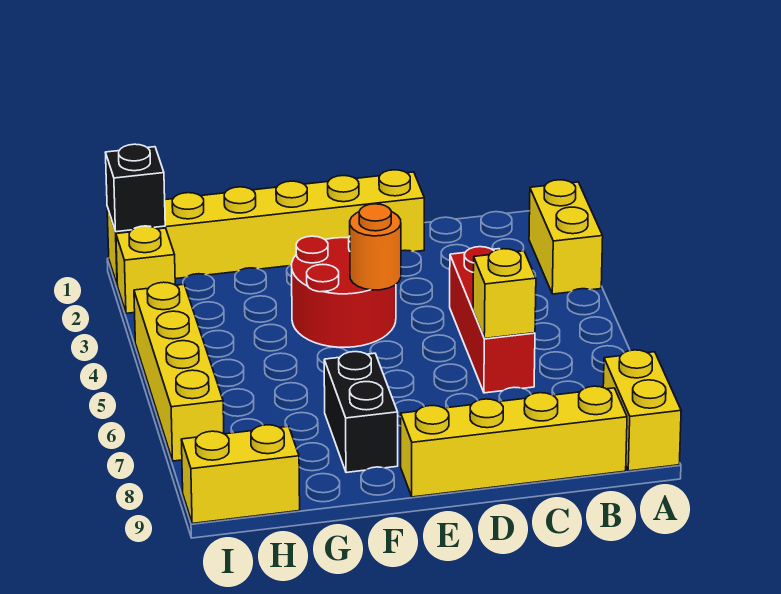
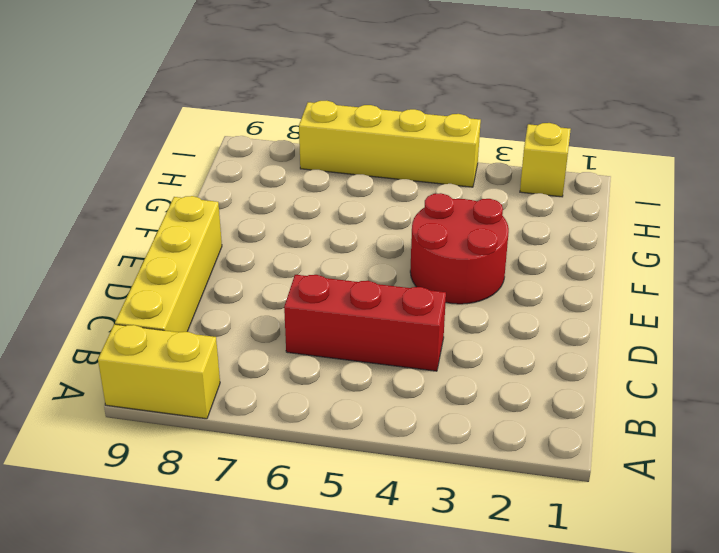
none -> yellow 1x2 brick [529,180,603,294]
none -> yellow 1x6 brick [107,170,424,285]
none -> black 1x2 brick [324,352,398,473]

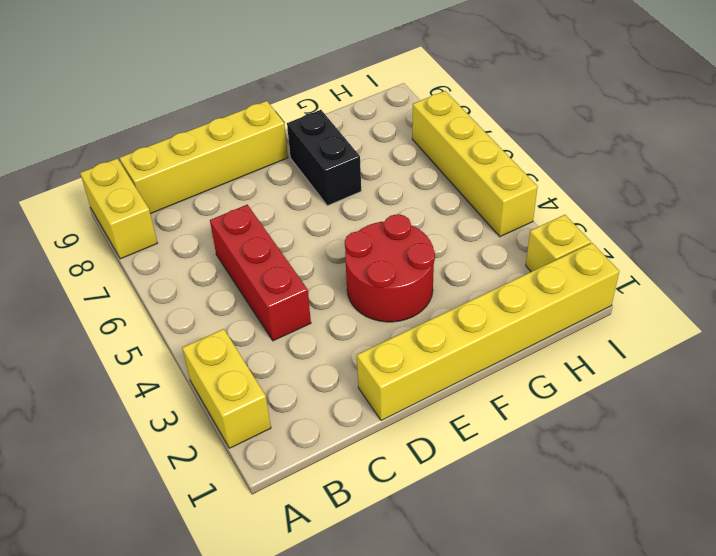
none -> yellow 1x2 brick [181,425,300,523]
none -> yellow 1x1 brick [473,249,536,339]
none -> orange 1x1 round brick [350,204,401,290]

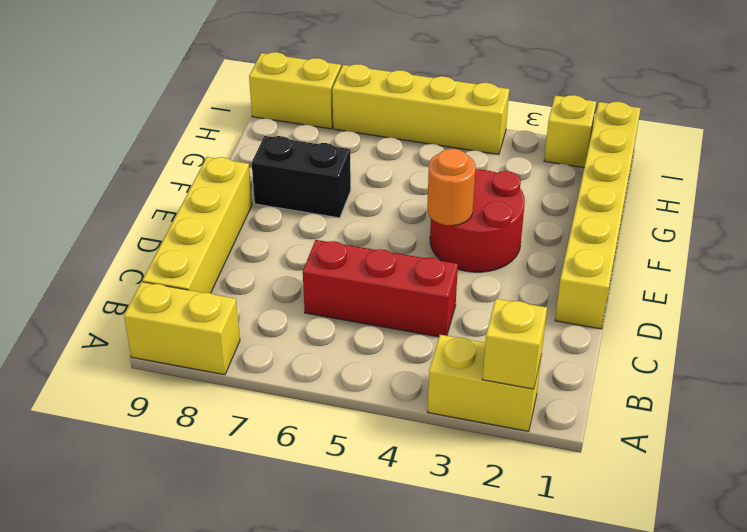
yellow 1x1 brick [482,299,547,389] -> yellow 1x1 brick moved to [473,249,536,339]
yellow 1x2 brick [249,52,341,129] -> yellow 1x2 brick turned to [181,425,300,523]
none -> black 1x1 brick [105,144,165,232]

